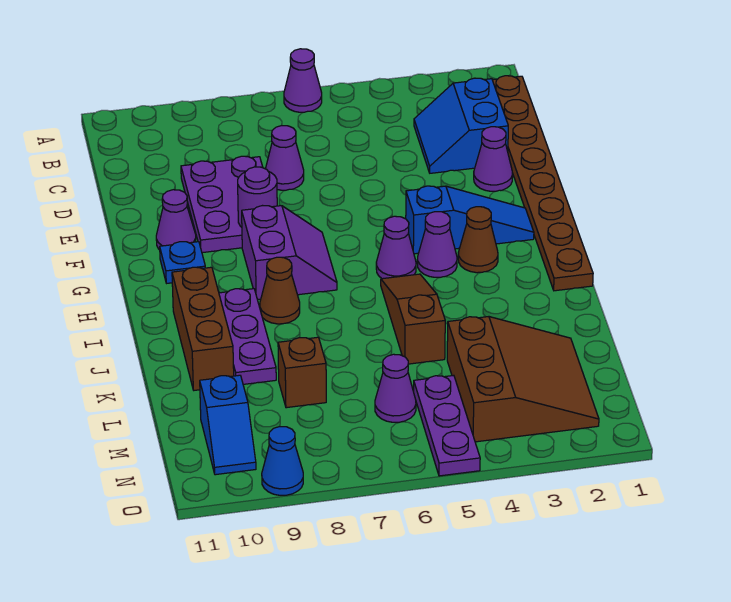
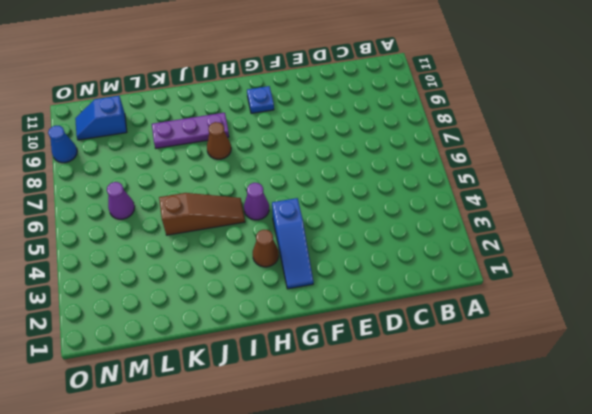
none -> purple 1x1 cone [284,49,322,112]
none -> brown 1x8 plate [493,76,593,291]
none -> blue 2x2 slope [414,78,508,173]

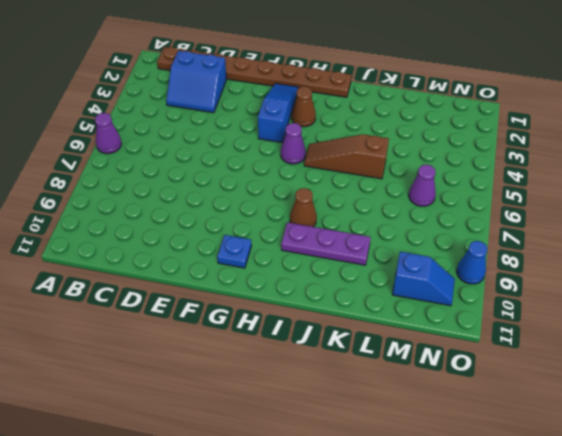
none -> purple 1x1 cone [266,126,304,190]
none -> purple 2x3 plate [181,156,263,253]
none -> purple 1x1 cone [474,127,513,191]

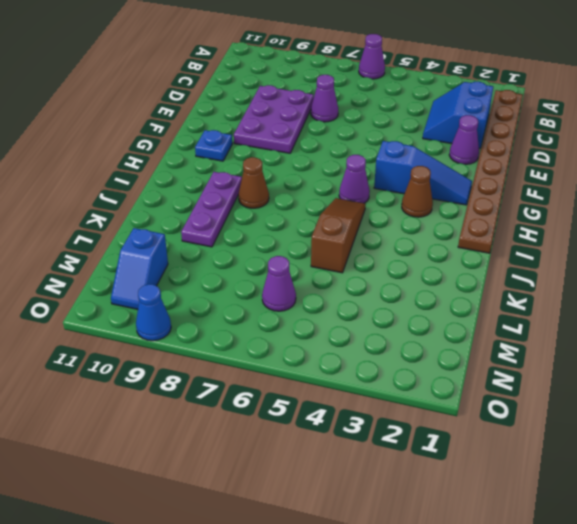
none -> purple 1x1 cone [156,190,196,250]
none -> purple 2x2 slope [242,206,337,300]
none -> purple 1x1 cone [417,212,457,277]

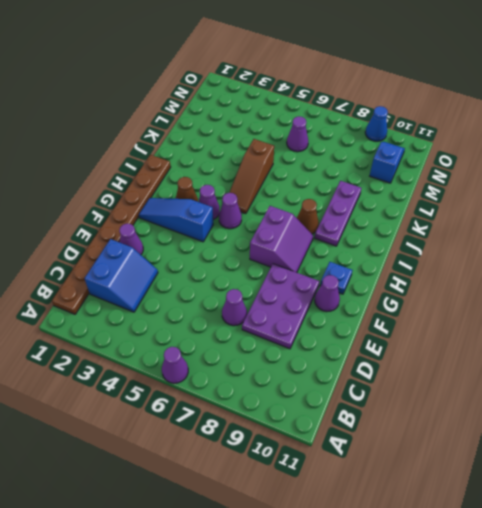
purple 2x2 slope [250,206,313,273] -> purple 2x2 slope turned to [242,206,337,300]
none -> brown 1x3 brick [172,267,234,390]
none -> brown 3x3 slope [447,317,599,442]
none -> brown 1x1 brick [278,337,326,408]

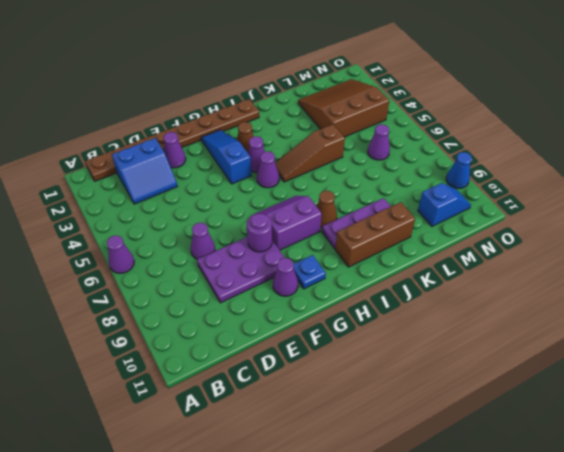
none -> brown 1x1 brick [278,337,326,408]
none -> purple 1x3 plate [414,375,480,476]

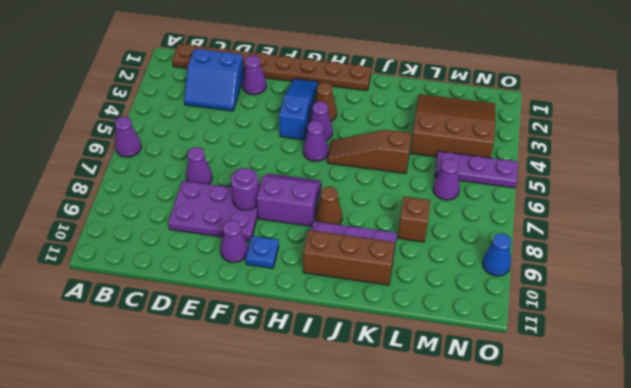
none -> blue 1x2 slope [200,375,256,475]

